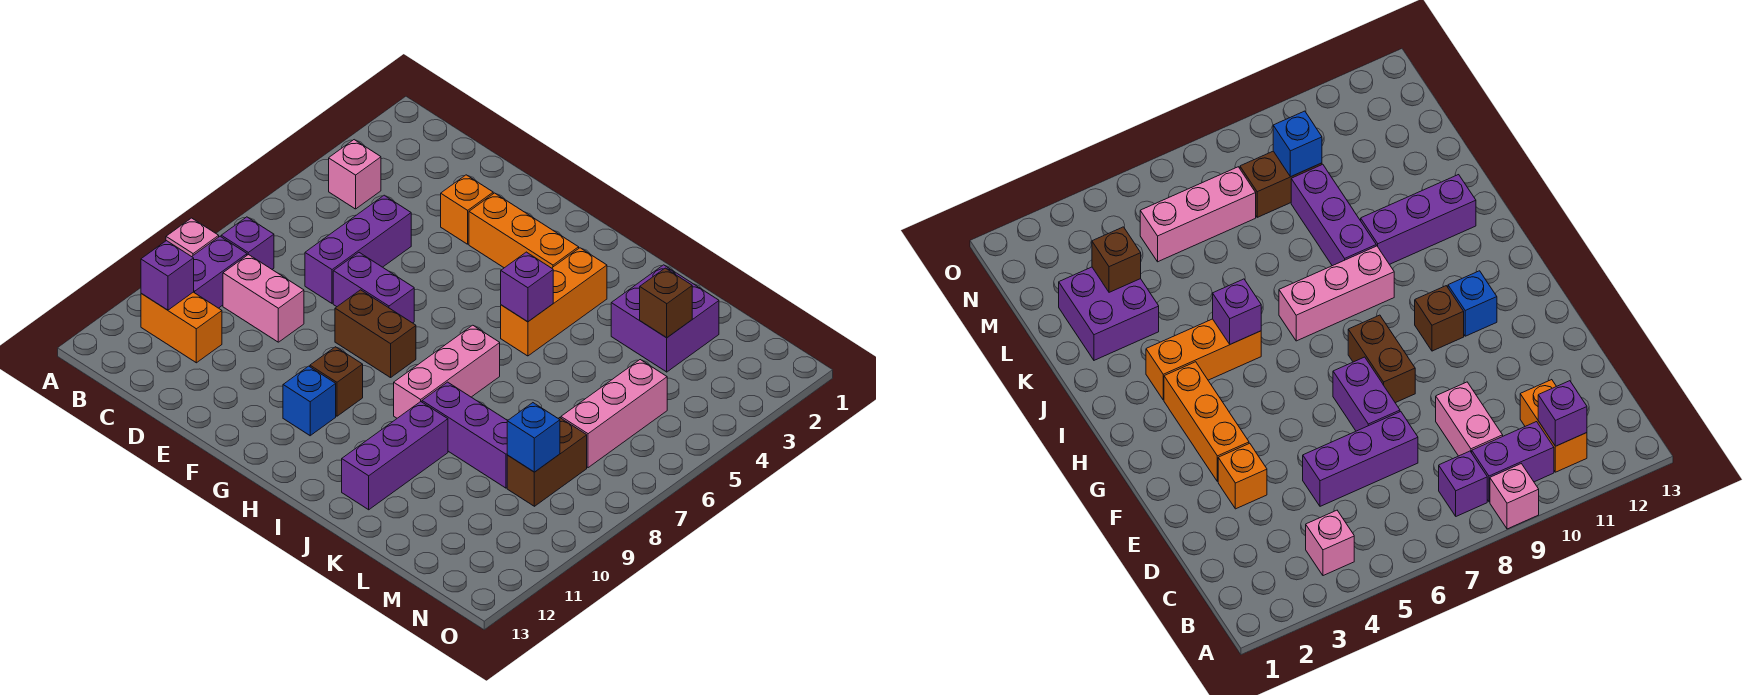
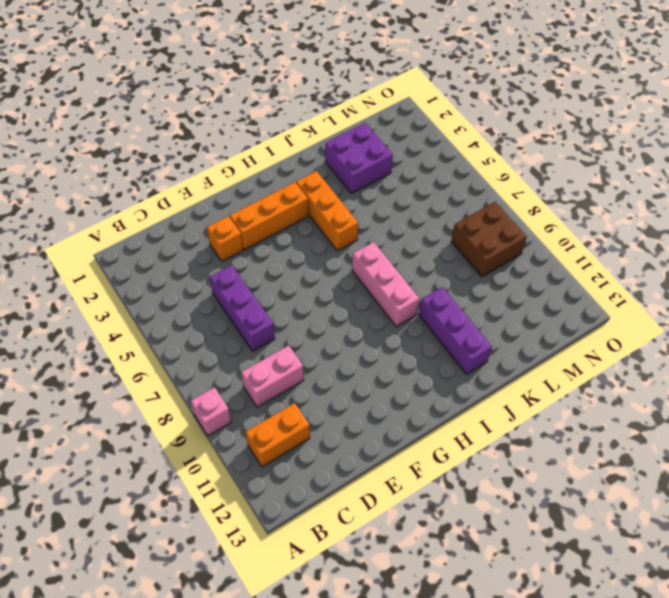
brown 2x2 brick [451,202,527,277] -> brown 1x2 brick [507,418,587,506]
none -> pink 1x1 brick [329,140,381,209]
none -> purple 1x1 brick [221,217,274,269]
none -> purple 1x2 brick [192,236,247,308]

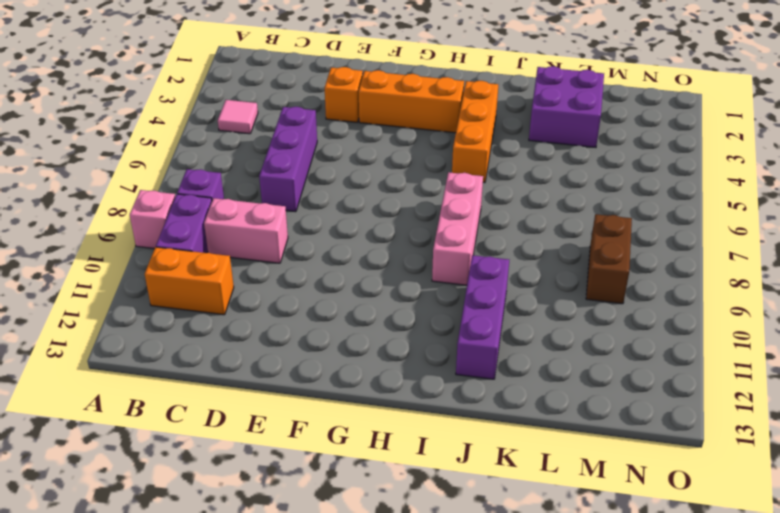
pink 1x1 tile [218,100,258,134] -> pink 1x1 brick [329,140,381,209]
none -> purple 1x2 brick [333,253,414,323]
none -> brown 1x2 brick [335,290,416,378]
none -> brown 1x1 brick [310,347,363,416]

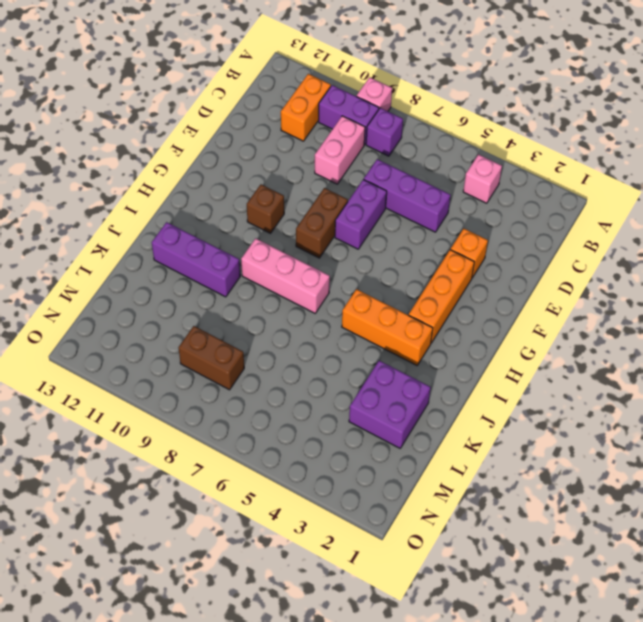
none -> blue 1x1 brick [283,366,336,436]
none -> purple 1x3 brick [422,382,507,488]
none -> pink 1x3 brick [561,360,667,468]

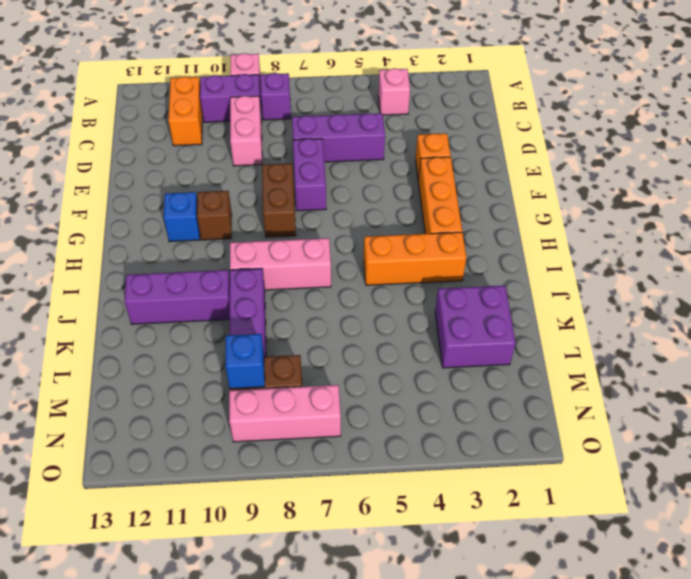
pink 1x3 brick [229,385,341,442] -> pink 1x3 brick moved to [561,360,667,468]
none -> purple 1x1 brick [141,241,194,310]
none -> purple 1x1 brick [501,252,553,322]
none -> brown 1x1 brick [640,268,692,338]

